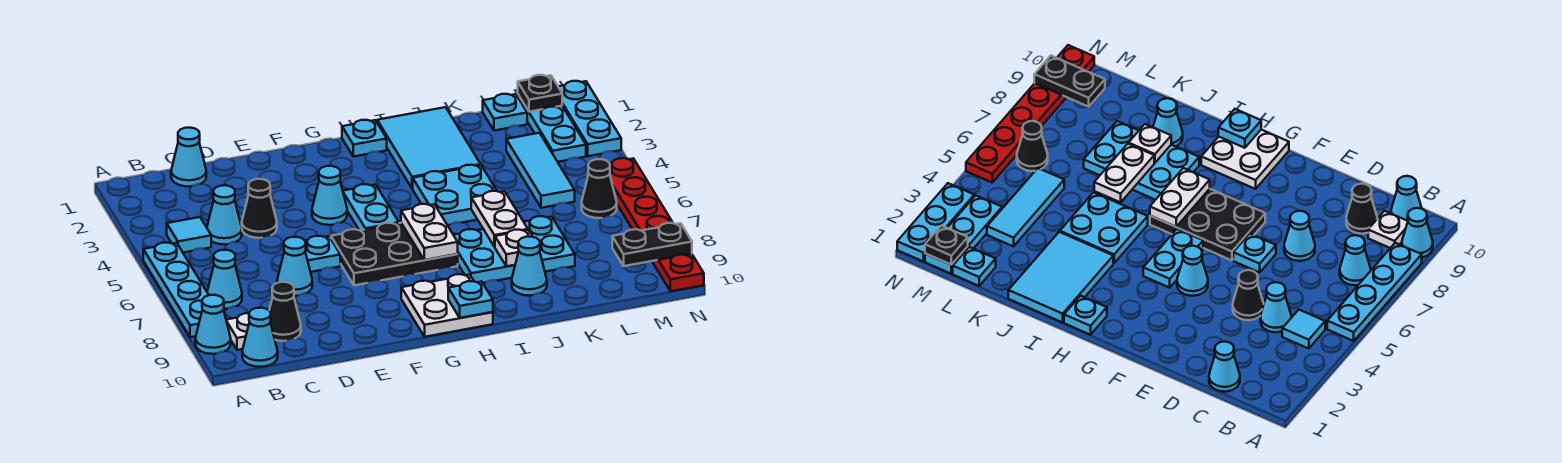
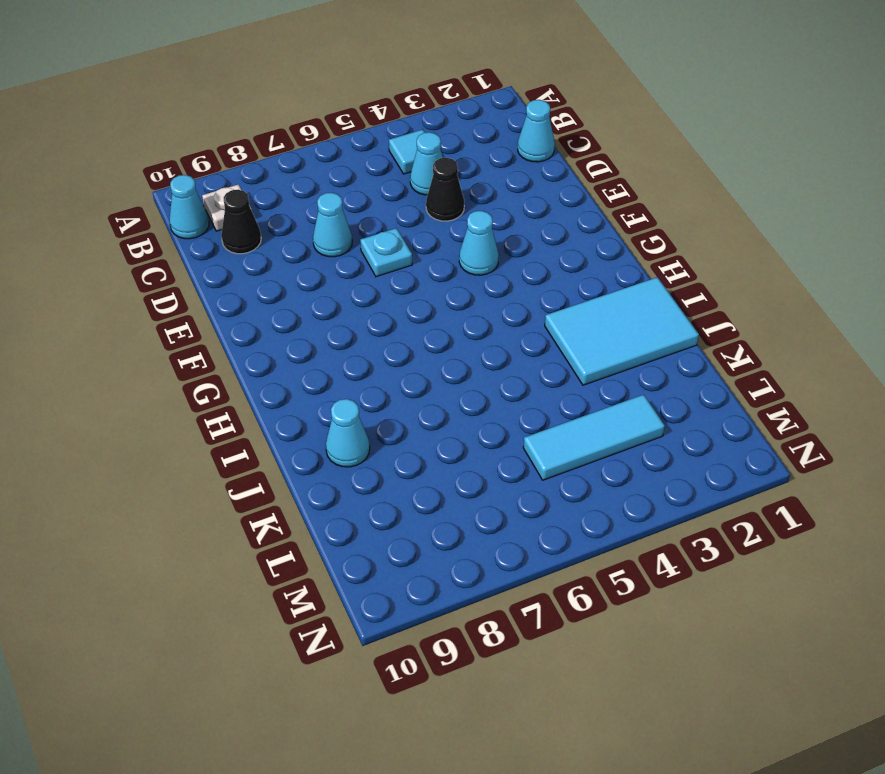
none -> cyan 1x4 plate [143,243,208,337]
none -> cyan 1x1 cone [195,295,231,354]
none -> cyan 1x1 cone [207,250,242,309]
none -> black 2x3 plate [331,223,458,285]

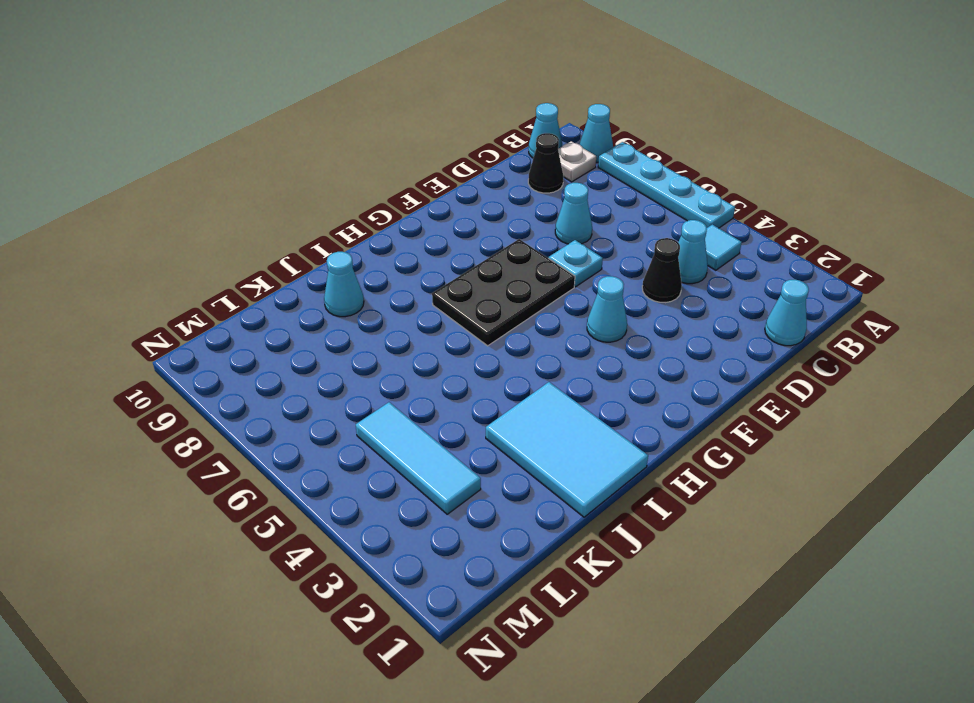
none -> cyan 1x1 cone [207,250,242,309]
none -> cyan 1x2 plate [343,184,399,230]
none -> white 2x2 plate [401,274,493,337]
none -> cyan 1x1 plate [342,120,387,157]

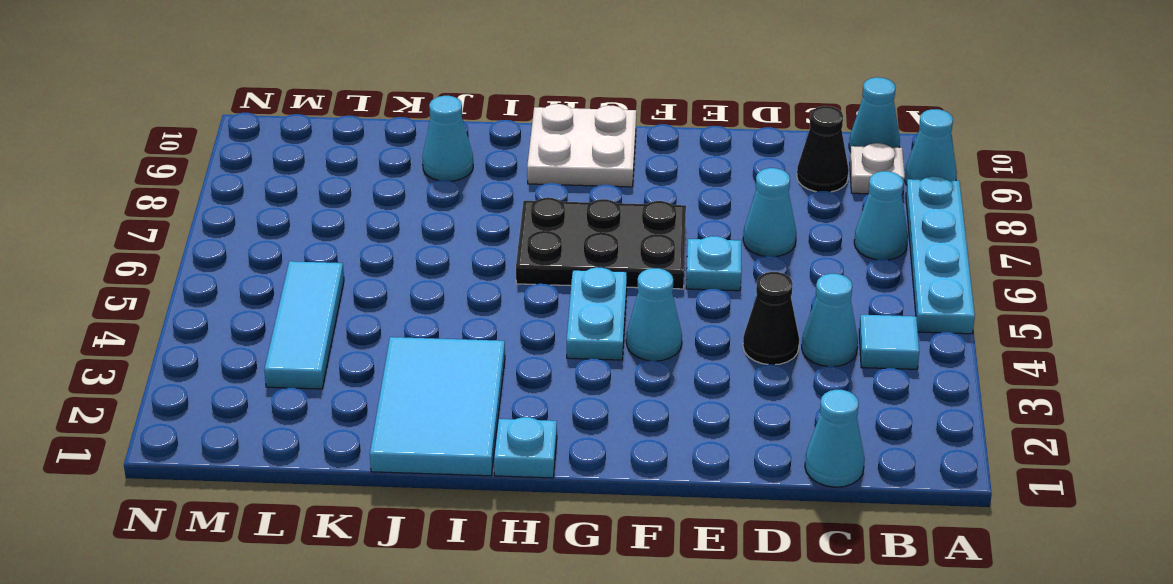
none -> cyan 2x2 plate [413,165,497,225]
none -> cyan 2x3 plate [454,216,575,283]
none -> cyan 1x1 plate [483,94,527,131]
none -> cyan 1x3 plate [518,95,586,162]

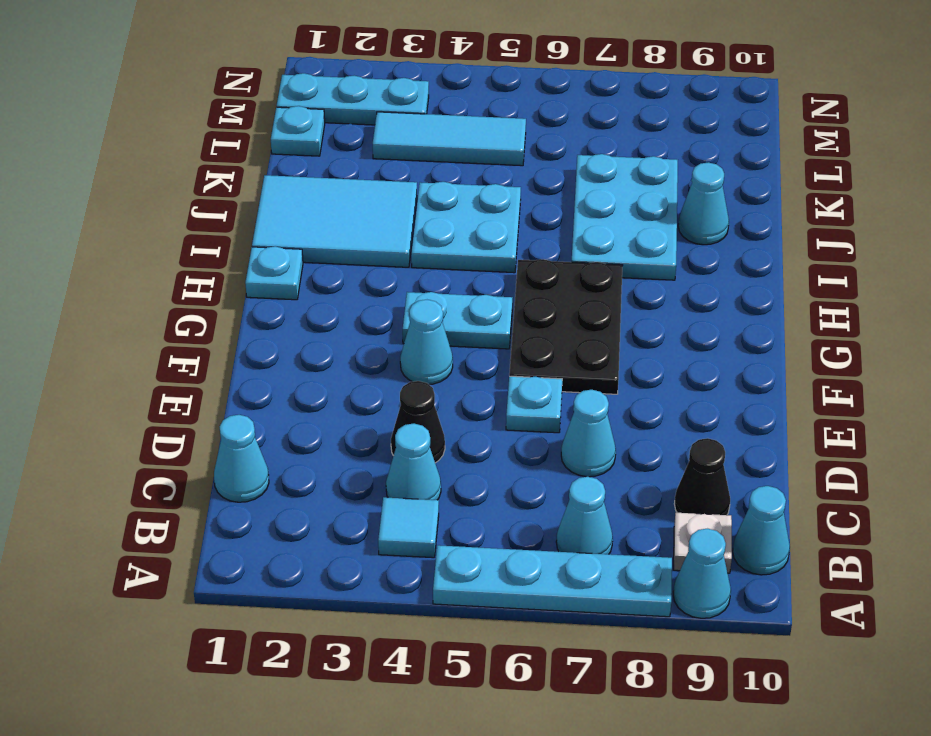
none -> white 2x2 plate [401,274,493,337]
none -> black 1x1 cone [582,159,617,218]
none -> cyan 1x3 plate [558,81,621,156]
none -> red 1x6 plate [610,158,704,291]

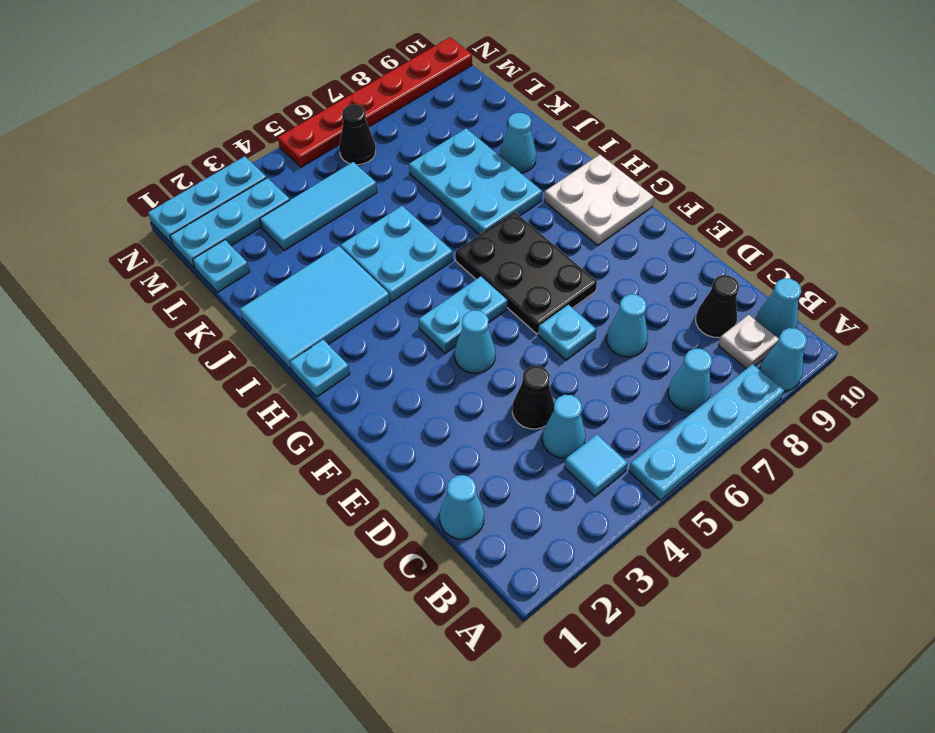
none -> white 1x2 plate [401,204,458,260]
none -> cyan 1x1 plate [448,281,493,318]
none -> white 1x2 plate [471,191,528,247]
none -> white 1x1 plate [495,230,532,266]

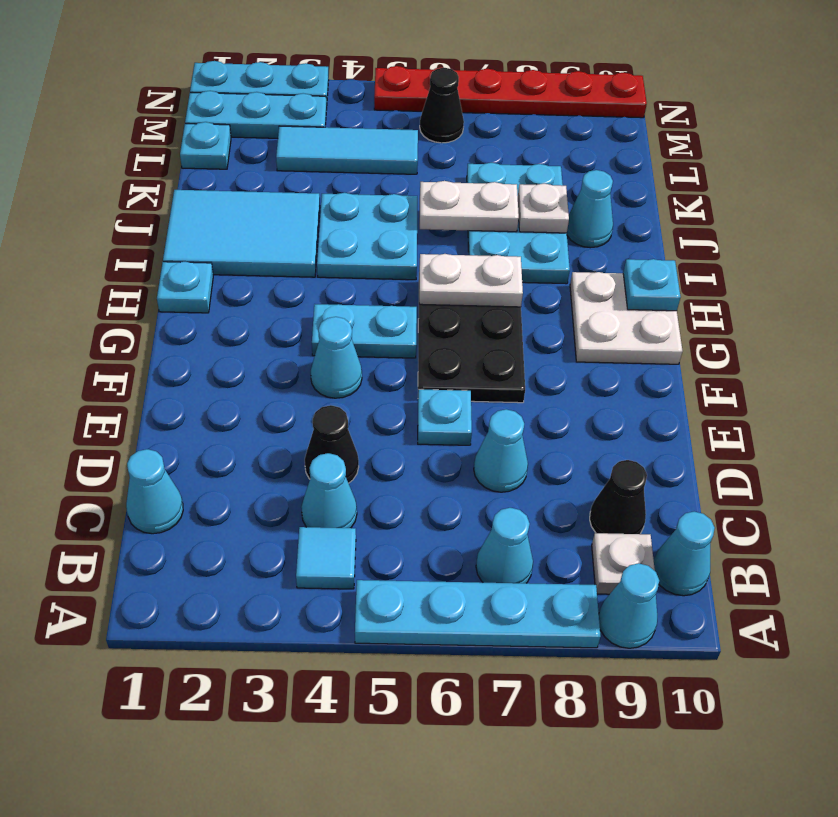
none -> black 1x1 plate [518,75,562,112]
none -> black 1x2 plate [612,223,692,266]

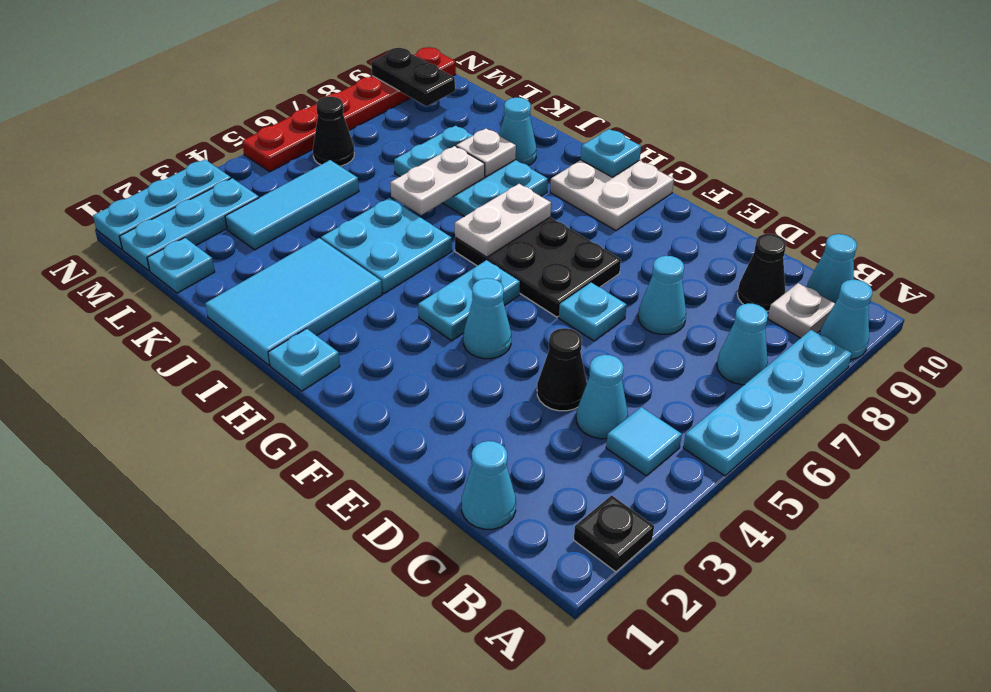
black 1x1 plate [574,495,654,572] -> black 1x1 plate moved to [518,75,562,112]

